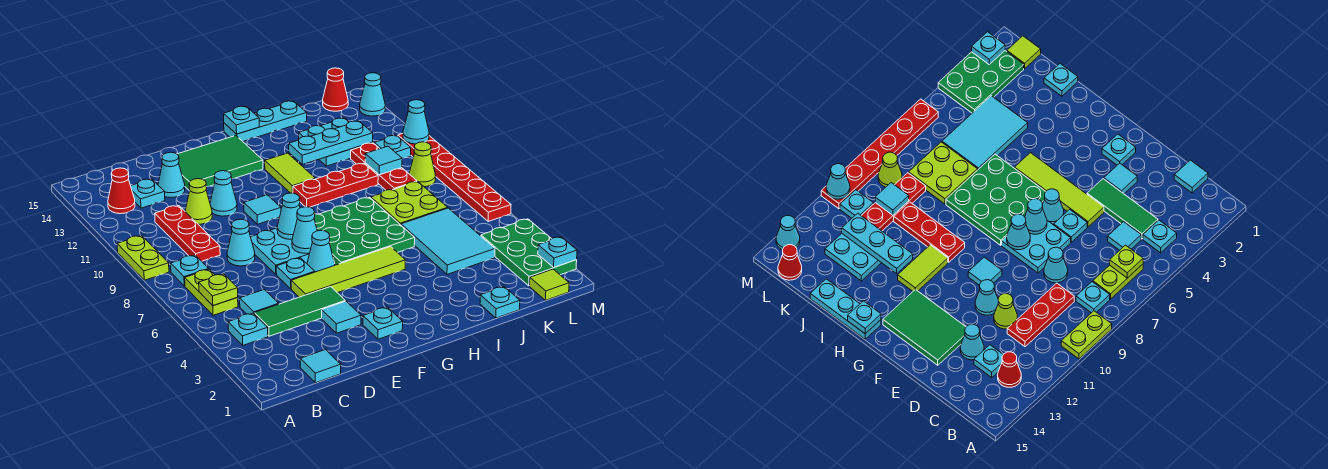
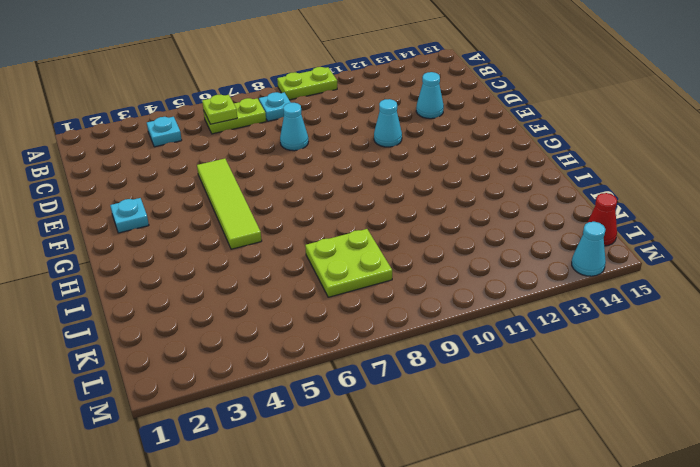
none -> red 1x1 cone [108,168,135,214]
none -> cyan 1x1 tile [300,350,341,383]
none -> green 1x3 tile [255,287,345,336]
none -> cyan 1x1 tile [240,290,278,314]

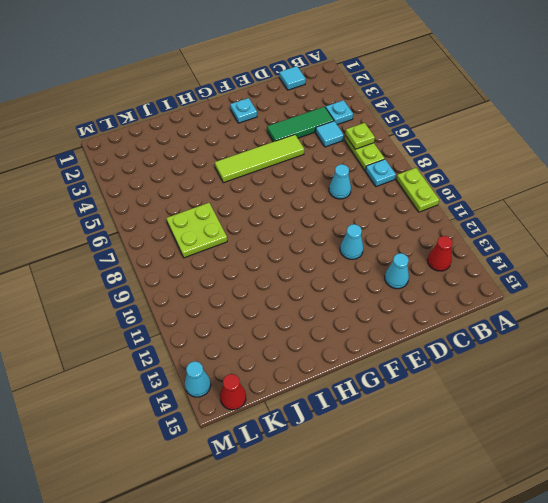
none -> red 1x3 plate [155,206,220,261]
none -> cyan 1x1 plate [131,179,165,208]
none -> lime 1x1 cone [185,179,212,224]
none -> cyan 1x1 tile [322,301,361,333]

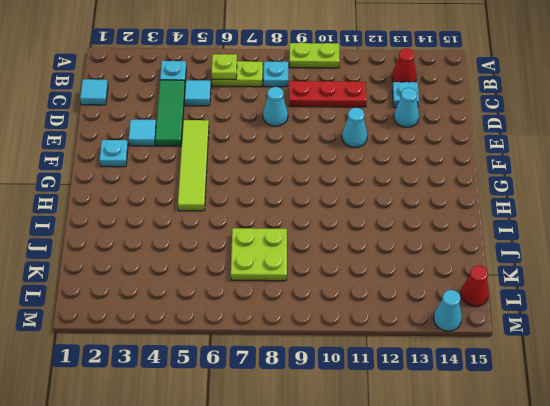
none -> lime 1x1 cone [185,179,212,224]
none -> cyan 1x1 plate [276,258,315,289]
none -> cyan 2x2 plate [251,228,310,274]
none -> green 2x3 tile [178,136,263,191]

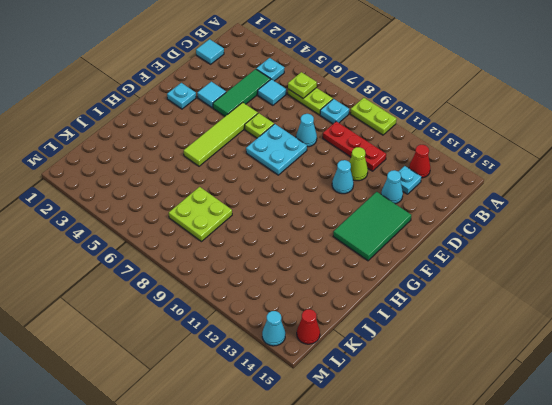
lime 1x1 plate [245,113,274,138] -> cyan 1x1 plate [276,258,315,289]
none -> cyan 1x1 cone [307,231,335,272]
none -> cyan 1x1 tile [244,195,281,224]
none -> green 3x3 plate [314,197,415,265]
none -> red 1x3 plate [293,164,378,207]

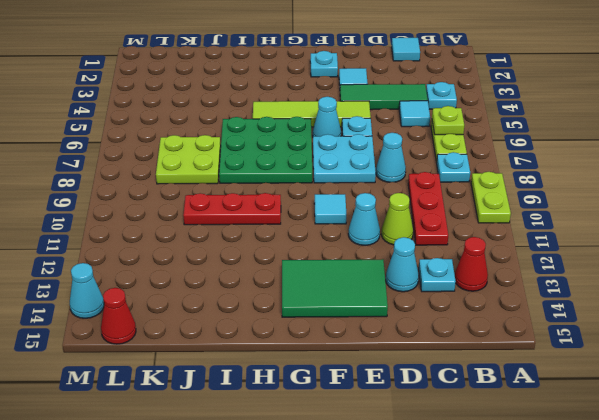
none -> lime 1x2 tile [265,153,315,193]
none -> cyan 1x3 plate [224,101,307,141]
none -> cyan 1x1 plate [480,287,520,318]
none -> cyan 2x3 tile [401,208,495,274]

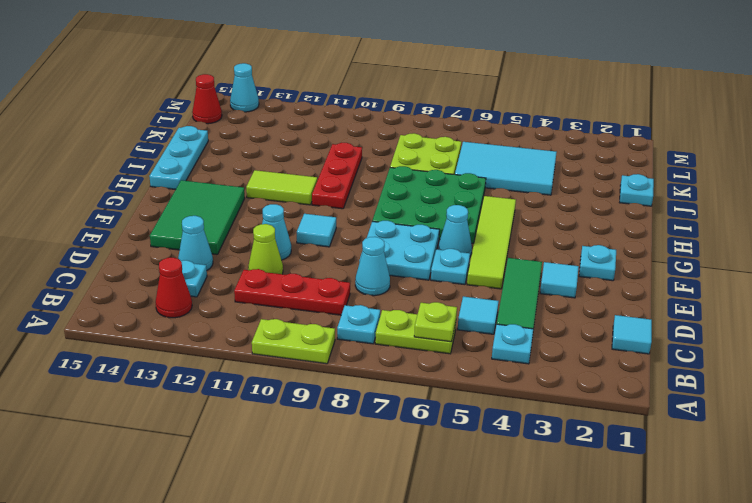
none -> cyan 2x2 plate [299,118,373,166]
none -> red 1x3 plate [351,143,417,190]
none -> lime 1x1 tile [530,269,569,300]
none -> green 2x3 plate [481,219,577,286]

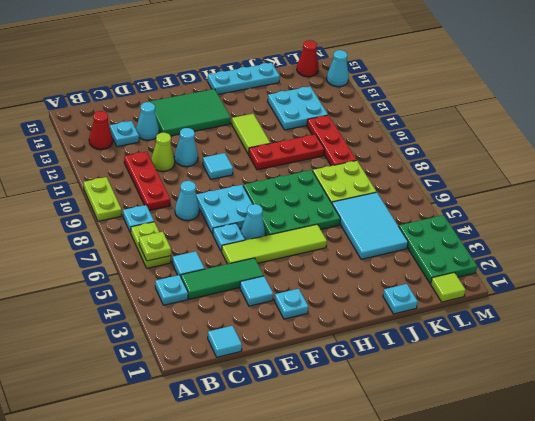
none -> lime 1x1 cone [409,142,436,187]
none -> cyan 1x1 plate [374,135,411,158]
none -> red 1x6 plate [398,134,511,222]
none -> cyan 1x1 cone [292,207,317,253]

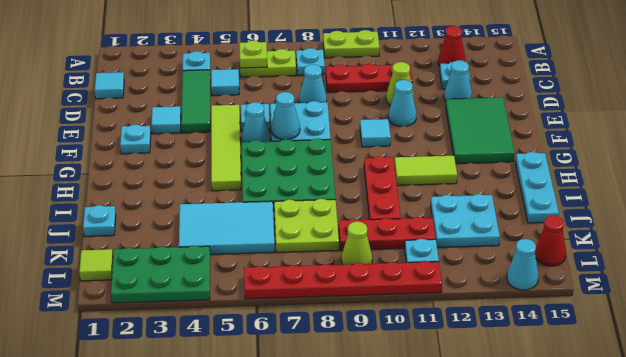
none -> cyan 1x1 cone [277,193,300,239]
none -> cyan 1x1 plate [224,106,259,134]
none -> cyan 1x3 plate [289,121,373,164]
none -> cyan 1x1 tile [365,146,402,175]

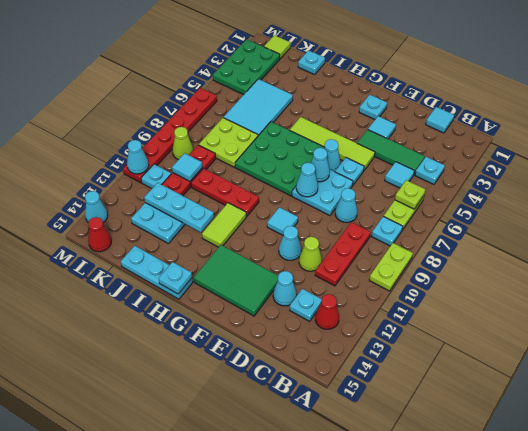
none -> cyan 1x1 plate [538,237,577,267]

